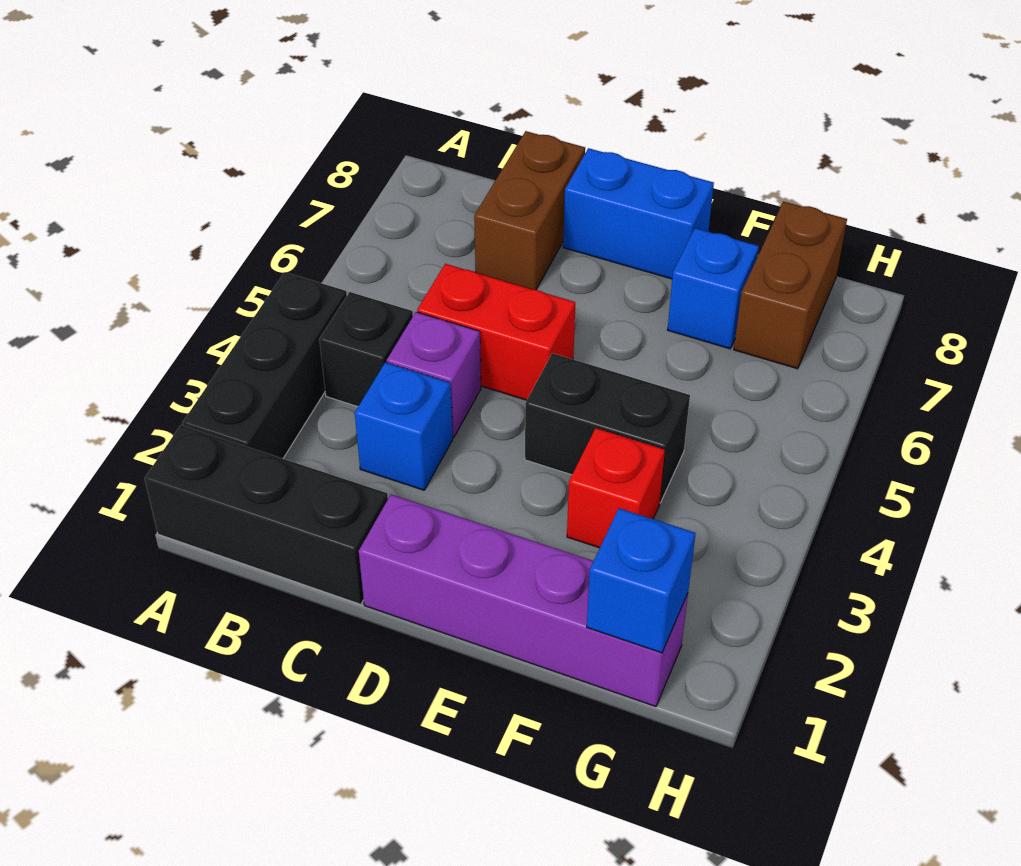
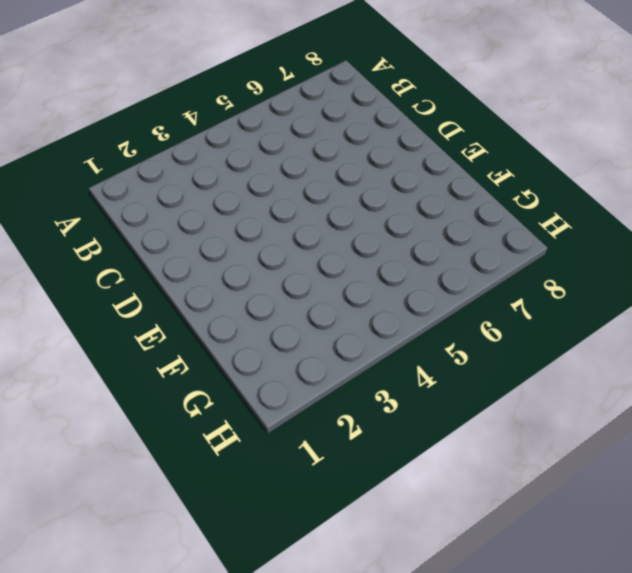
none -> black 1x3 brick [145,425,388,604]
none -> black 1x3 brick [182,272,347,459]
none -> black 1x1 brick [319,292,413,407]

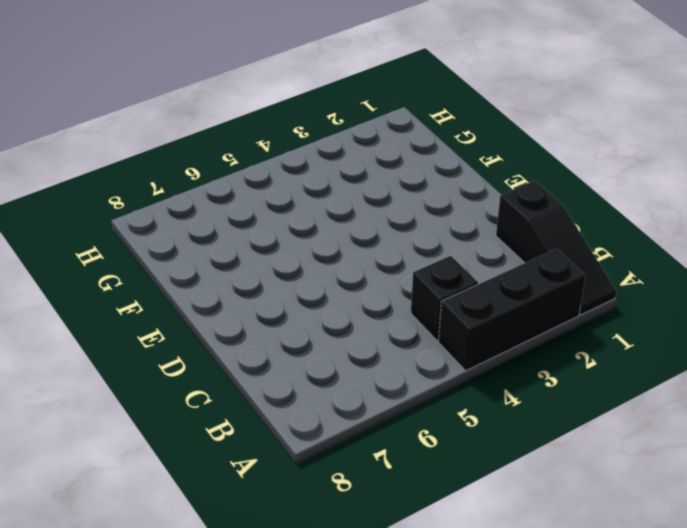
black 1x3 slope [496,181,617,315] -> black 1x3 brick [145,425,388,604]
none -> blue 1x1 brick [355,362,453,490]
none -> purple 1x1 brick [387,312,481,437]
none -> red 1x2 brick [417,264,575,400]

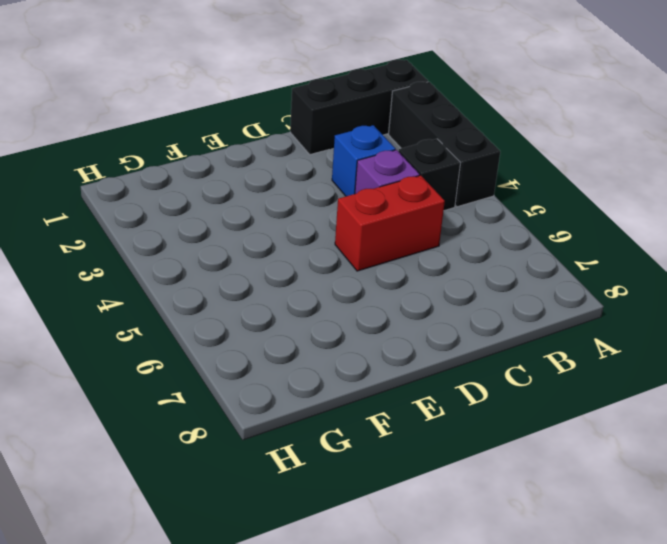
none -> brown 1x2 brick [474,131,585,290]
none -> purple 1x4 brick [359,494,688,707]
none -> blue 1x2 brick [563,148,714,279]

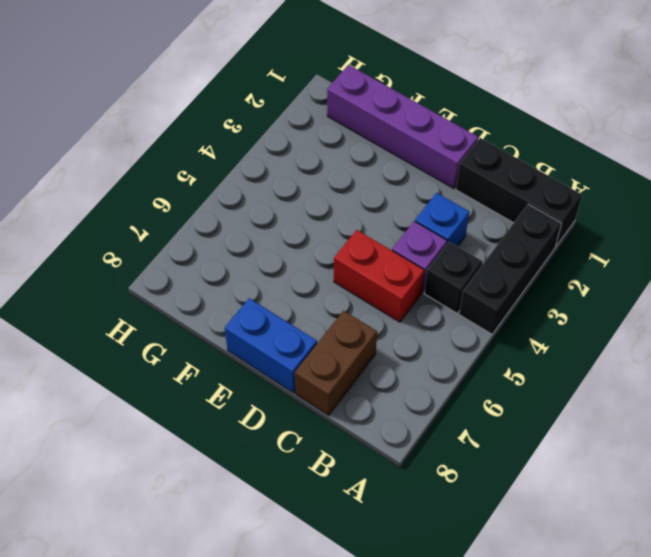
none -> black 1x2 brick [525,353,690,503]
none -> red 1x1 brick [567,428,665,548]
none -> blue 1x1 brick [668,228,759,349]

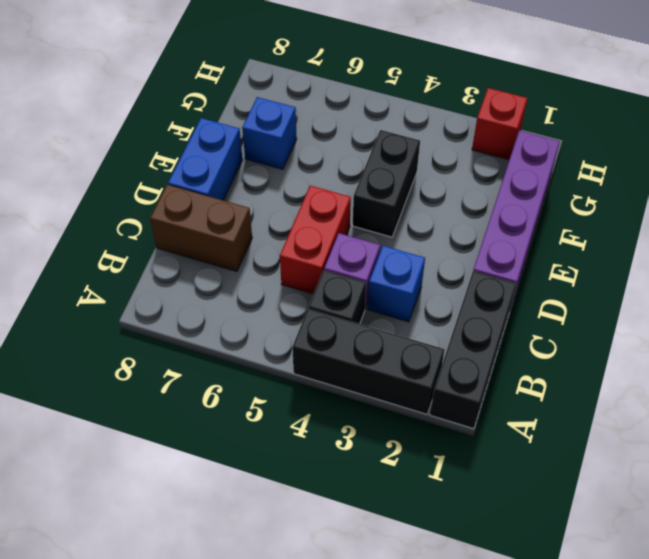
red 1x1 brick [472,88,527,160] -> red 1x1 brick moved to [567,428,665,548]
none -> brown 1x2 brick [734,201,847,369]
none -> blue 1x1 brick [587,508,696,653]

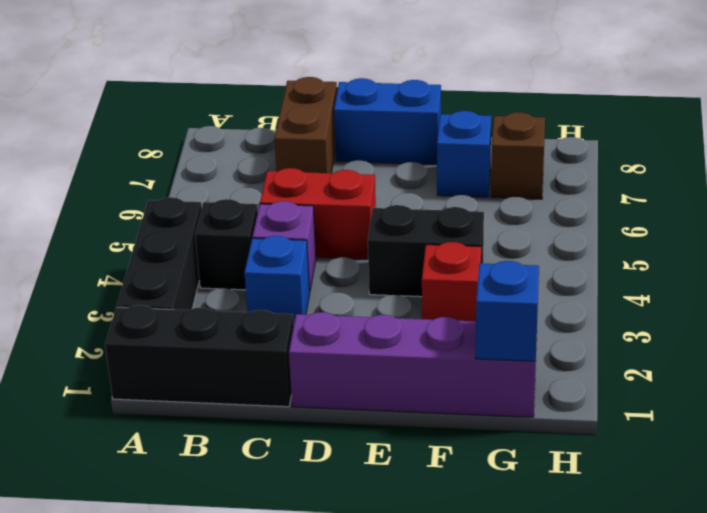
brown 1x1 brick [491,112,545,199] -> brown 1x2 brick [734,201,847,369]

